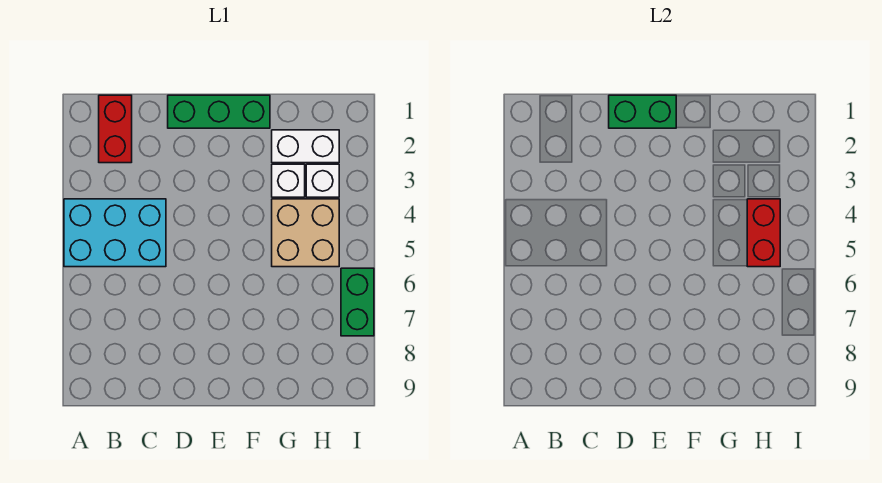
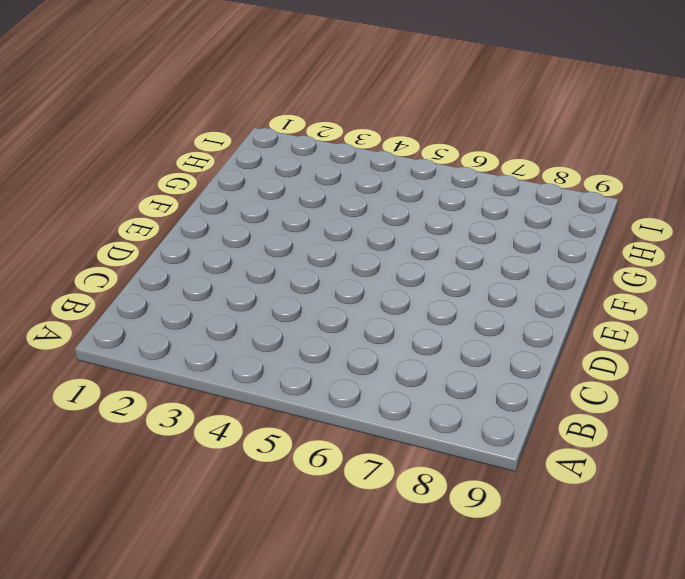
none -> cyan 2x3 brick [64,199,166,267]
none -> red 1x2 brick [99,95,132,163]

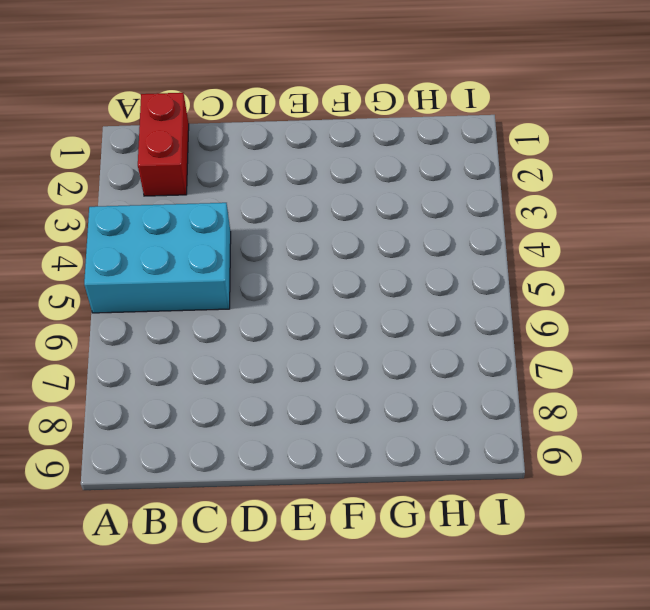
none -> green 1x3 brick [168,95,270,128]
none -> white 1x2 brick [272,130,339,163]

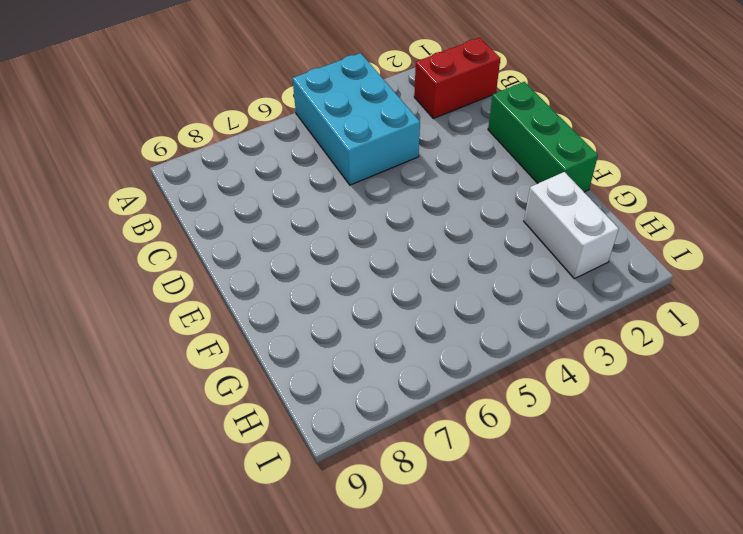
none -> white 1x1 brick [272,164,305,197]
none -> tan 2x2 brick [272,199,339,267]

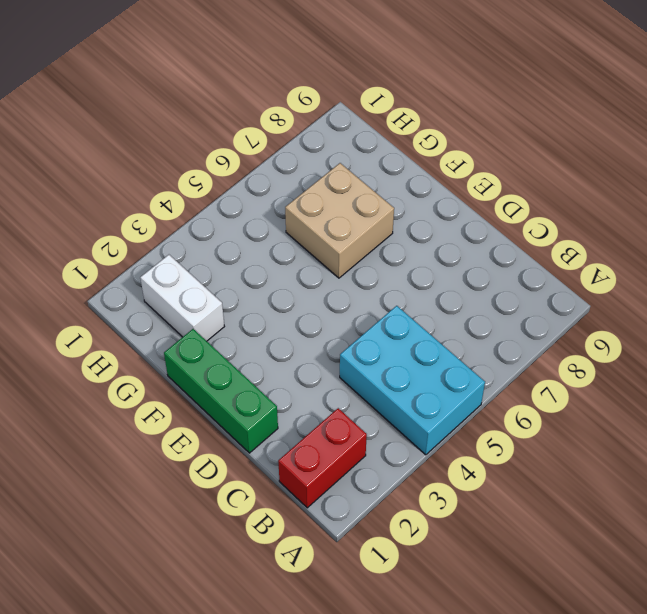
tan 2x2 brick [285,163,394,278] -> tan 2x2 brick moved to [272,199,339,267]
none -> white 1x1 brick [272,164,305,197]
none -> white 1x1 brick [306,164,339,197]

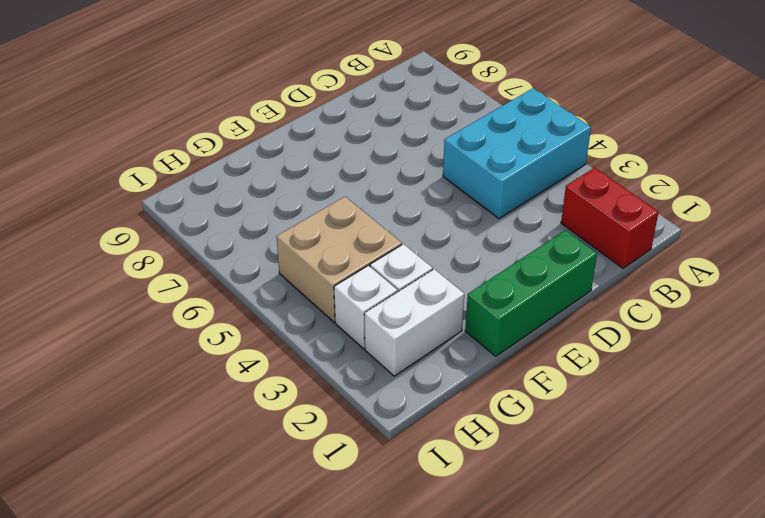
none -> green 1x2 brick [341,268,374,336]
none -> green 1x2 brick [609,95,676,128]

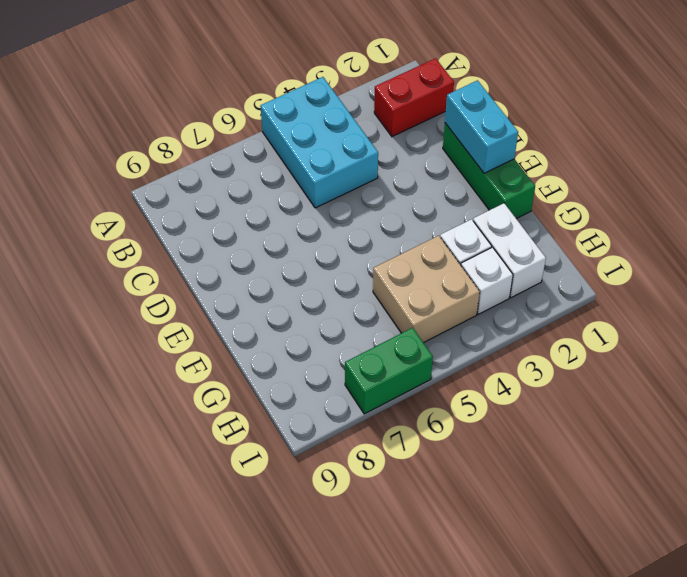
cyan 1x2 brick [445,80,518,173] -> green 1x2 brick [609,95,676,128]
none -> red 1x2 brick [747,199,780,267]

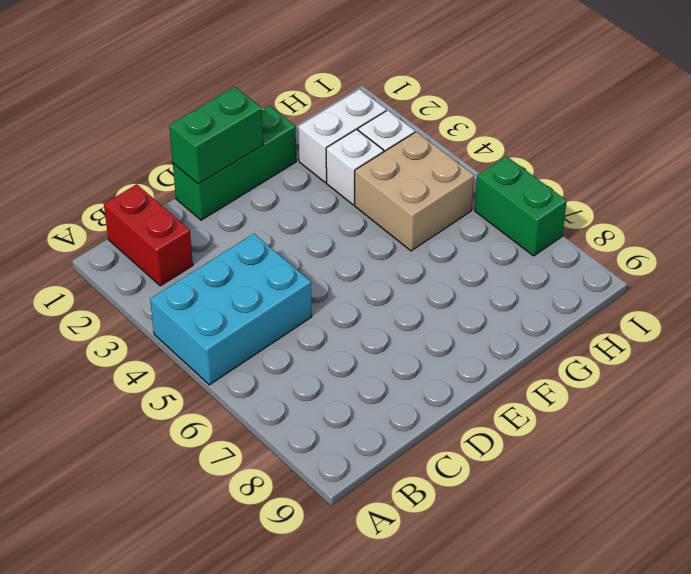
none -> red 1x2 brick [747,199,780,267]

